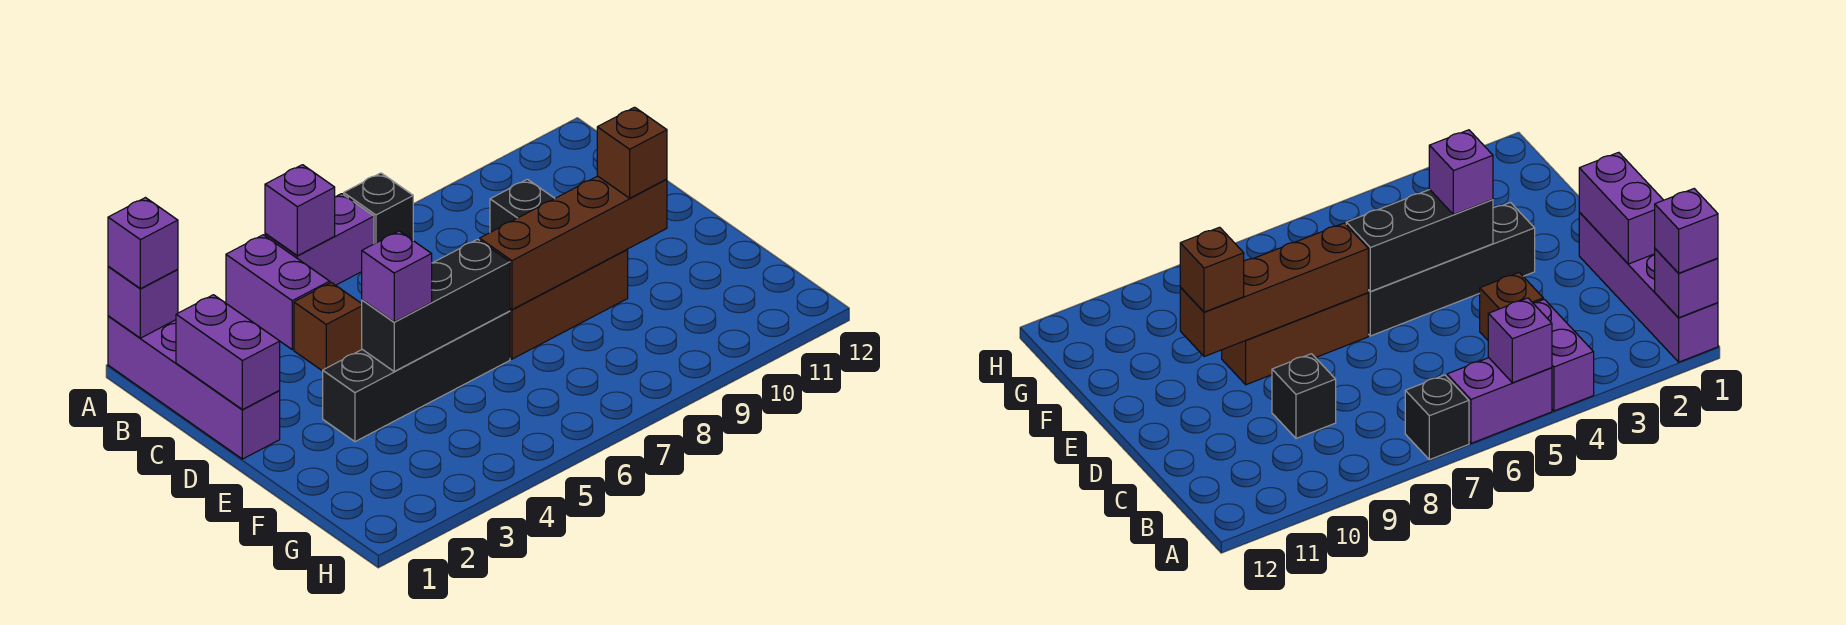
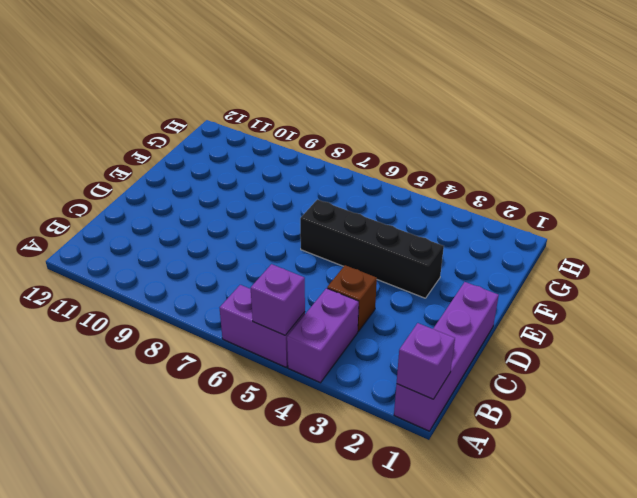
none -> black 1x1 brick [344,173,413,244]
none -> black 1x1 brick [490,179,555,232]
none -> brown 1x3 brick [510,250,628,359]

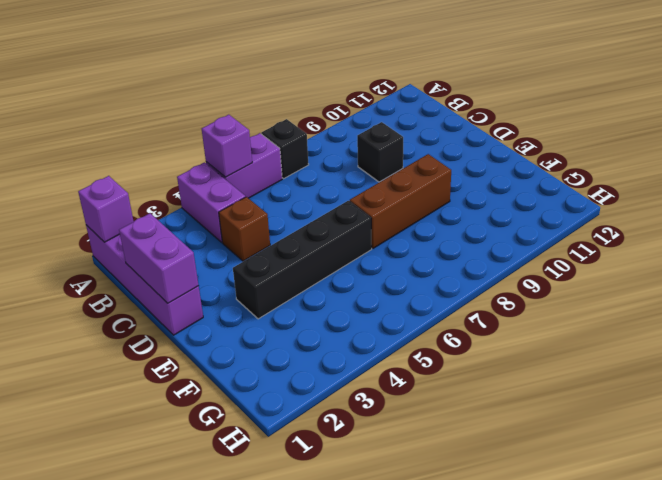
none -> black 1x3 brick [362,239,510,371]
none -> brown 1x4 brick [480,176,667,310]
none -> purple 1x1 brick [108,198,178,289]

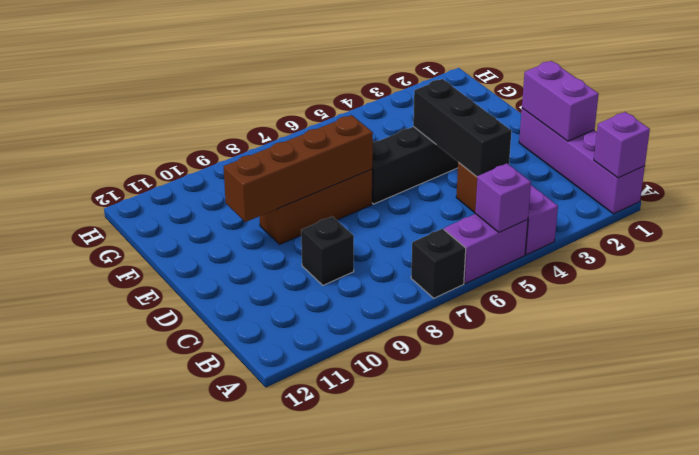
black 1x3 brick [413,79,511,177] -> black 1x3 brick turned to [362,239,510,371]
none -> purple 1x1 brick [108,198,178,289]
none -> purple 1x1 brick [362,231,432,322]
none -> brown 1x1 brick [597,107,667,198]

